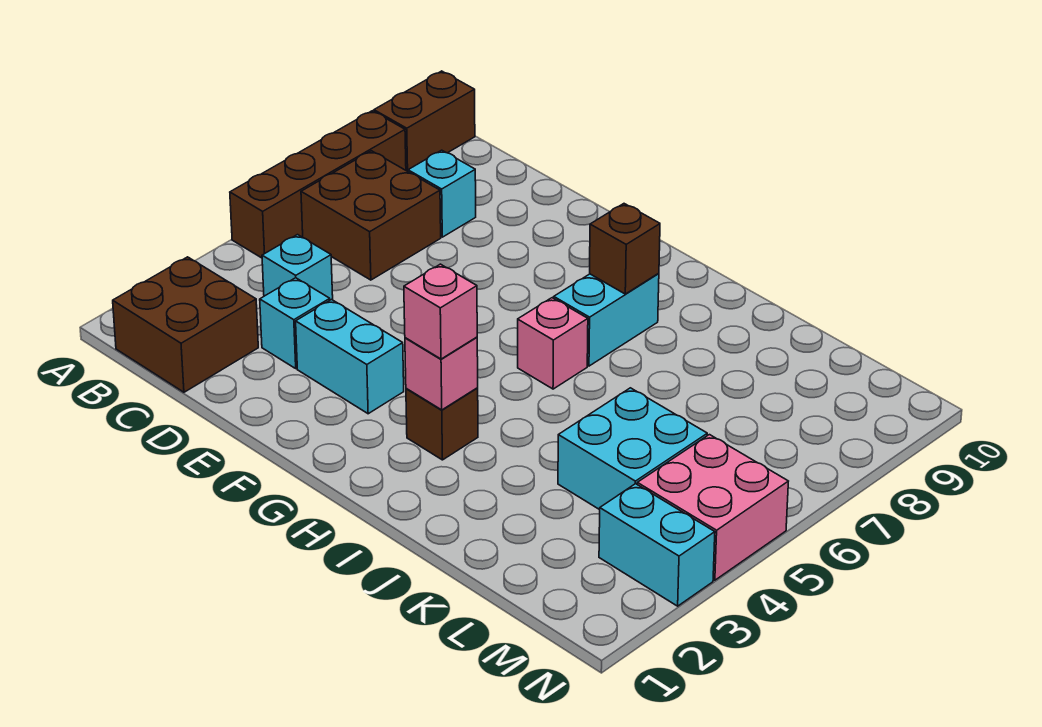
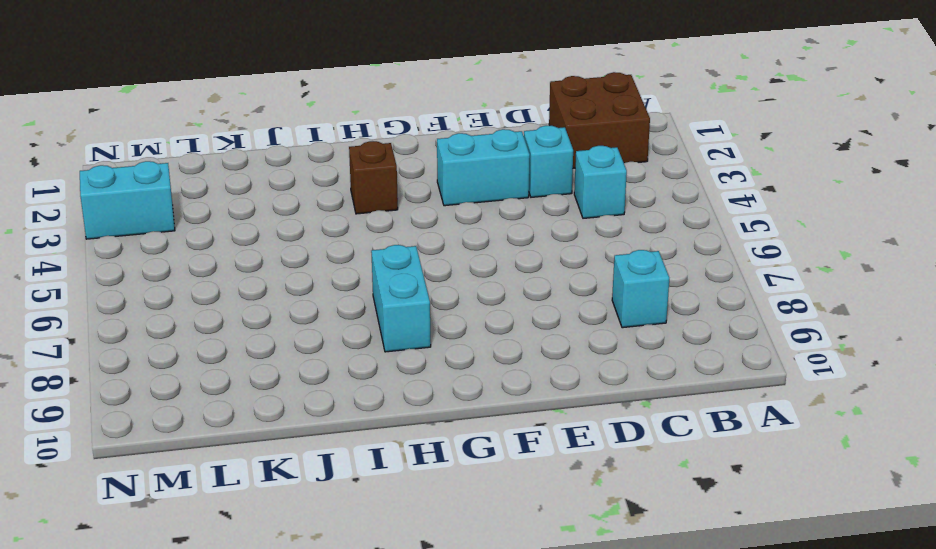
none -> brown 1x4 brick [230,111,406,258]
none -> brown 1x2 brick [374,71,475,171]
none -> brown 2x2 brick [301,151,441,280]

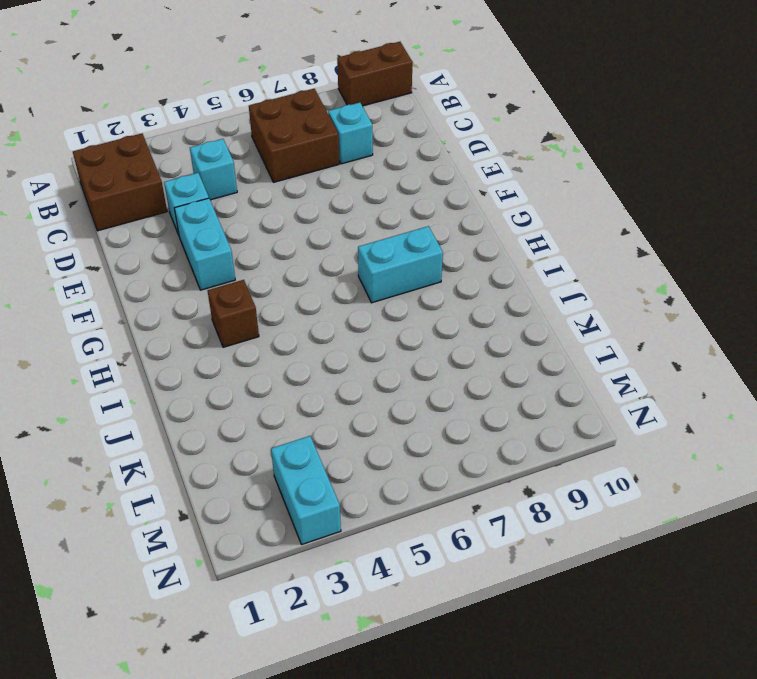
none -> brown 1x4 brick [230,111,406,258]
none -> pink 1x1 brick [518,298,588,389]
none -> cyan 2x2 brick [558,388,707,510]

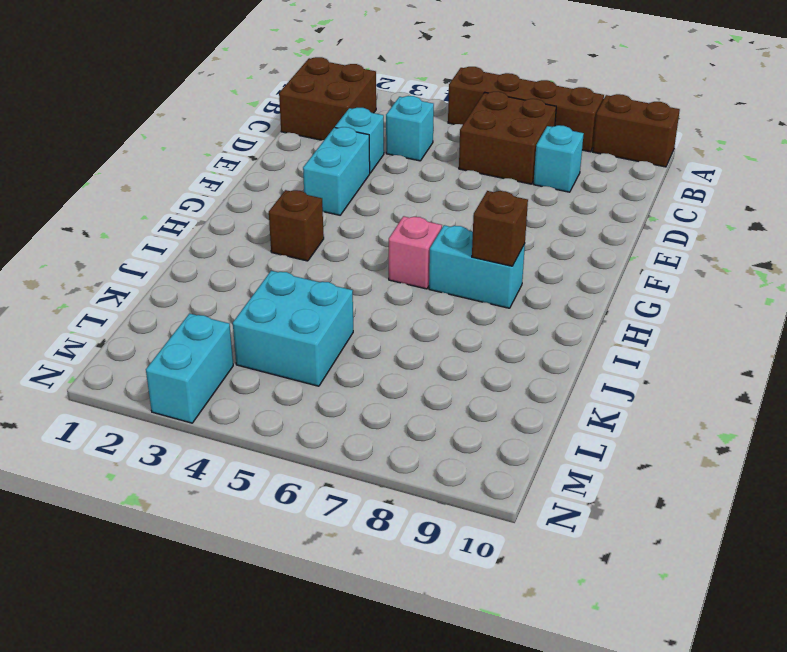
none -> pink 2x2 brick [637,435,788,580]
none -> pink 1x1 brick [405,337,478,410]
none -> pink 1x1 brick [404,264,477,359]

